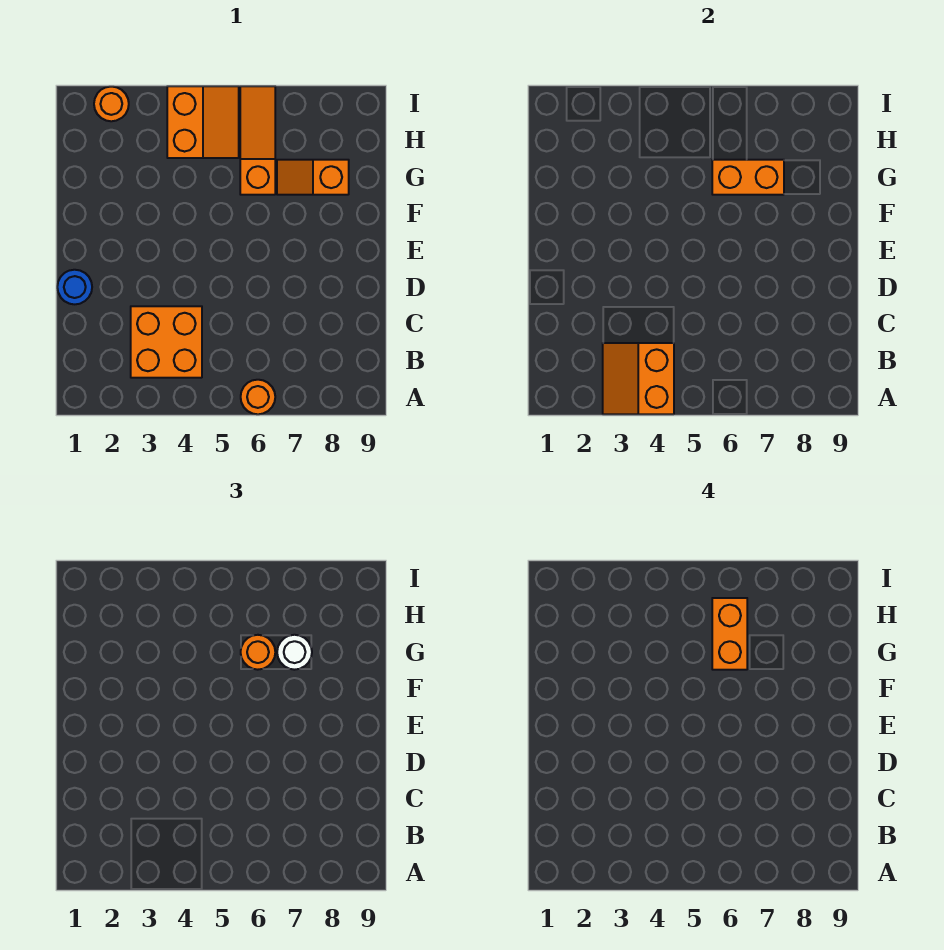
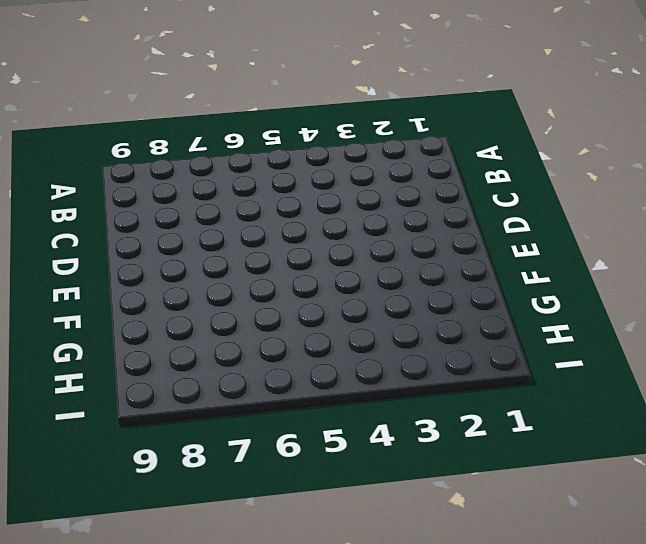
none -> orange 1x1 round brick [241,380,275,414]
none -> orange 2x2 brick [131,306,202,378]
none -> blue 1x1 round brick [57,270,92,304]

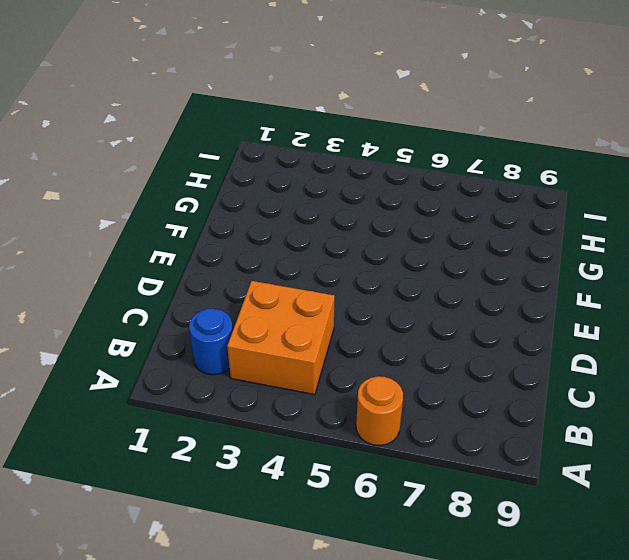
blue 1x1 round brick [189,309,233,375] -> blue 1x1 round brick moved to [57,270,92,304]
none -> orange 1x3 slope [240,86,275,195]
none -> orange 1x2 slope [277,160,349,195]
none -> orange 2x2 slope [167,86,239,158]

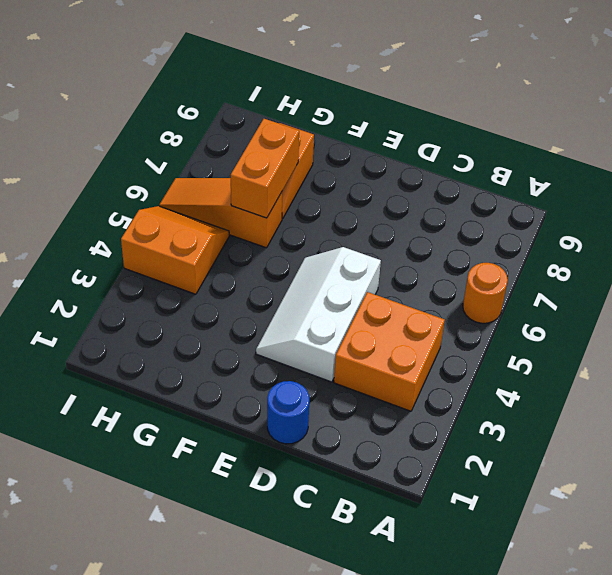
white 2x3 slope [256,247,381,382] -> none
none -> orange 1x1 round brick [94,87,129,121]
none -> orange 2x2 slope [603,343,674,414]
none -> orange 1x1 round brick [241,635,275,670]

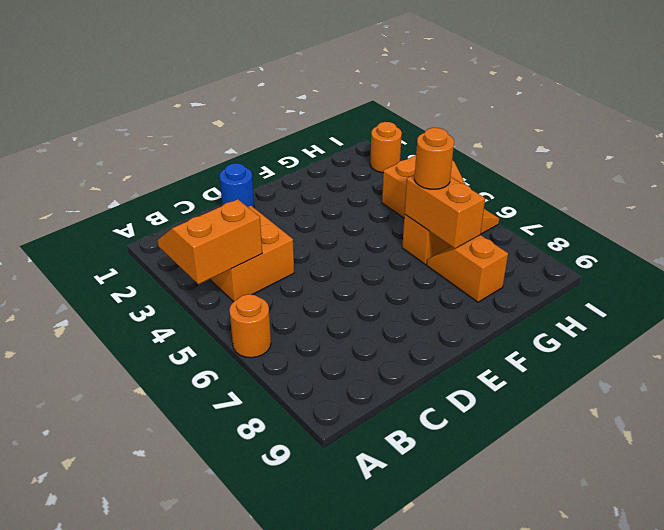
none -> white 1x1 round brick [277,635,312,670]
none -> orange 1x2 brick [712,598,747,670]

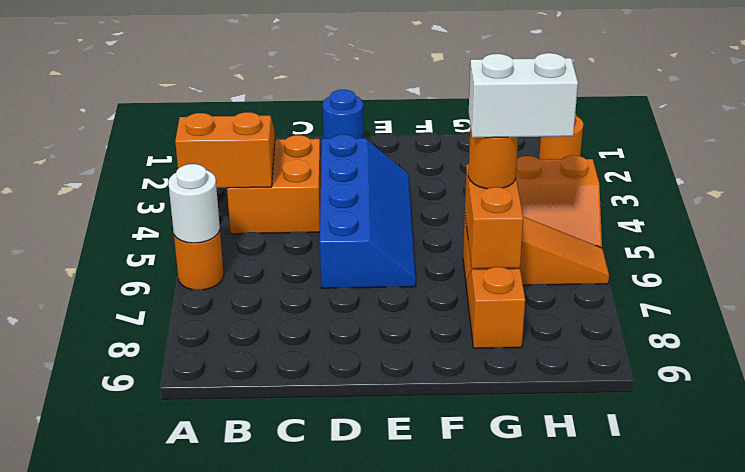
white 1x1 round brick [168,164,220,243] -> white 1x1 round brick moved to [277,635,312,670]
blue 2x4 slope [320,135,416,288] -> none
white 1x2 brick [469,53,578,138] -> orange 1x2 brick [712,598,747,670]

